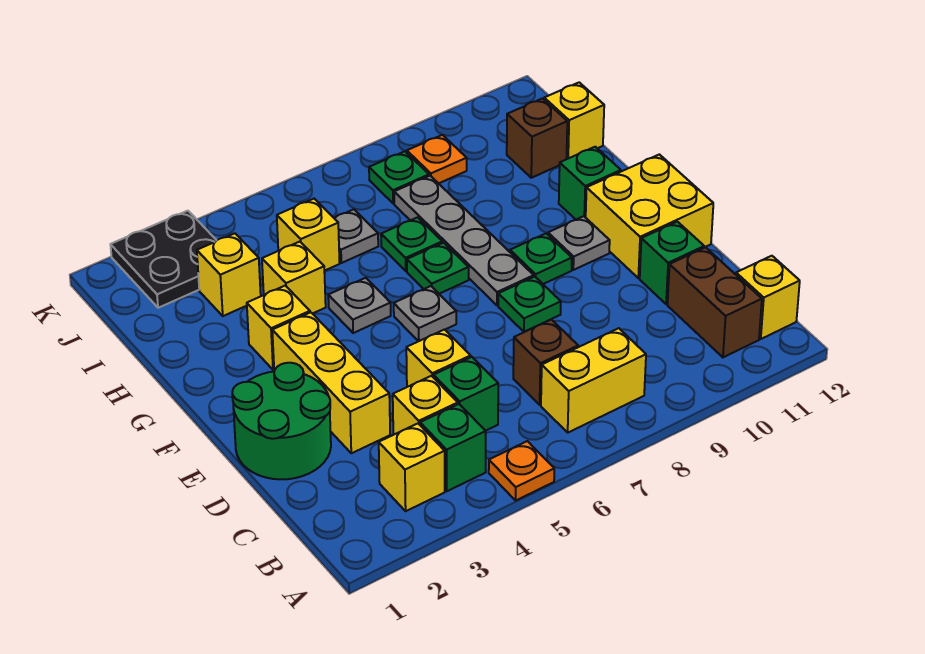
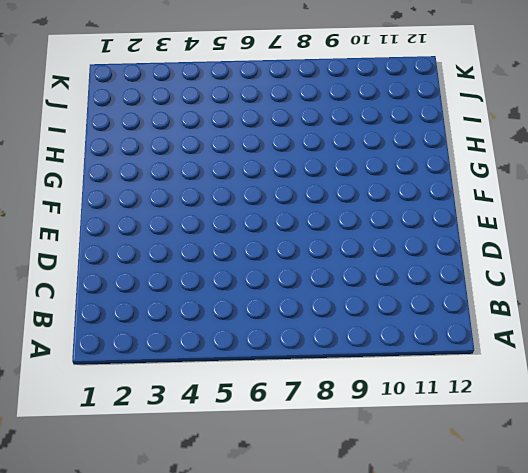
none -> orange 1x1 plate [489,441,554,500]
none -> yellow 1x1 brick [379,424,445,511]
none -> green 1x1 brick [420,404,486,491]
none -> yellow 1x2 brick [541,328,646,433]

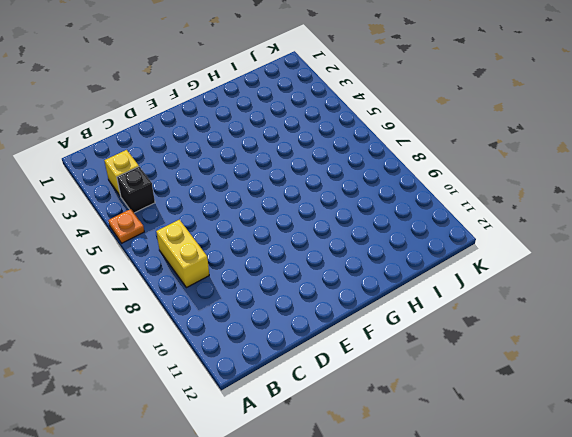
black 1x1 brick [117,167,155,213] -> green 1x1 brick [420,404,486,491]
none -> brown 1x2 brick [667,247,762,357]
none -> yellow 1x1 brick [736,256,800,339]
none -> yellow 1x1 brick [393,376,458,435]
none -> green 1x1 brick [434,357,498,431]

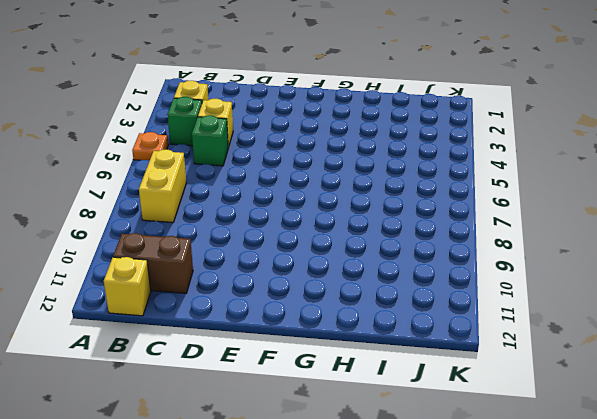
none -> brown 1x1 brick [513,319,578,405]
none -> green 2x2 round brick [232,363,331,479]
none -> yellow 1x3 brick [272,312,390,453]
none -> yellow 1x1 brick [406,330,471,387]

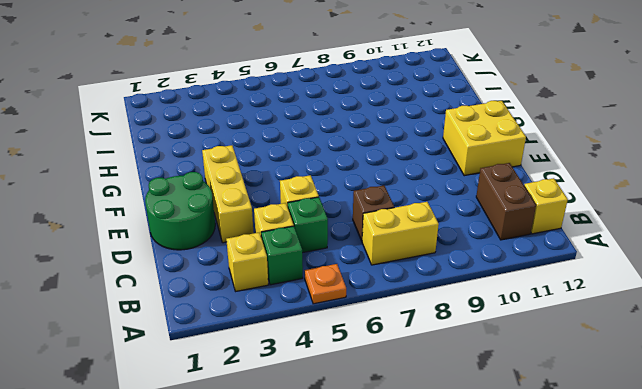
none -> green 1x1 brick [640,222,705,304]
none -> green 1x1 plate [498,277,561,332]
none -> grey 1x1 plate [394,286,456,341]
none -> grey 1x4 plate [394,176,534,305]

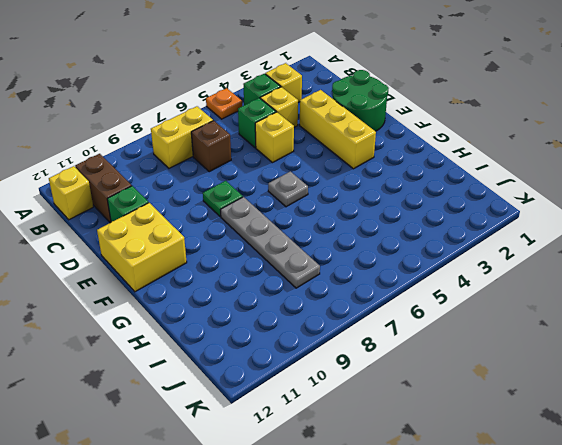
none -> green 1x1 plate [510,233,572,284]
none -> grey 1x1 plate [548,216,610,270]
none -> yellow 1x1 brick [247,286,310,370]
none -> grey 1x1 plate [328,278,391,333]

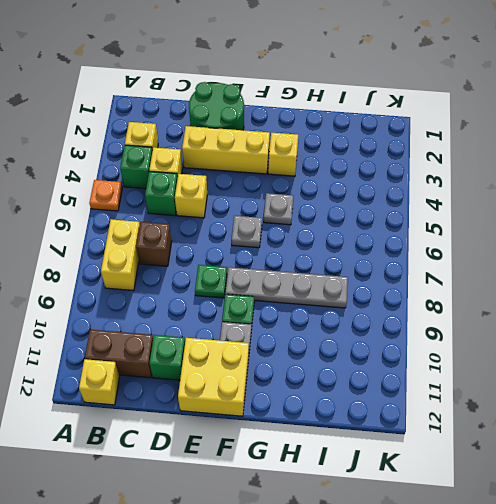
none -> green 1x1 plate [407,243,469,294]
none -> green 1x1 brick [559,147,621,219]
none -> yellow 1x1 brick [262,242,326,314]
none -> green 1x1 plate [381,217,442,271]

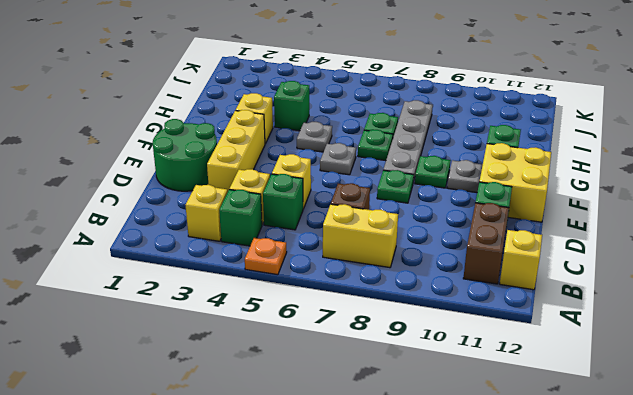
green 1x1 brick [274,81,309,131] -> yellow 1x1 brick [262,242,326,314]
none -> yellow 1x1 brick [197,233,261,316]
none -> yellow 1x1 brick [277,199,340,271]
none -> grey 1x1 plate [334,209,378,263]
none -> brown 1x1 brick [507,98,567,178]

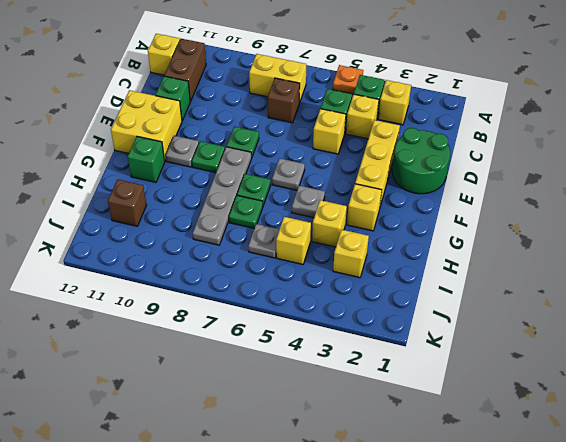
none -> yellow 1x1 brick [544,83,604,159]
none -> black 2x2 plate [110,211,217,308]
none -> green 1x1 plate [369,151,429,204]
none -> orange 1x1 plate [407,135,467,183]

